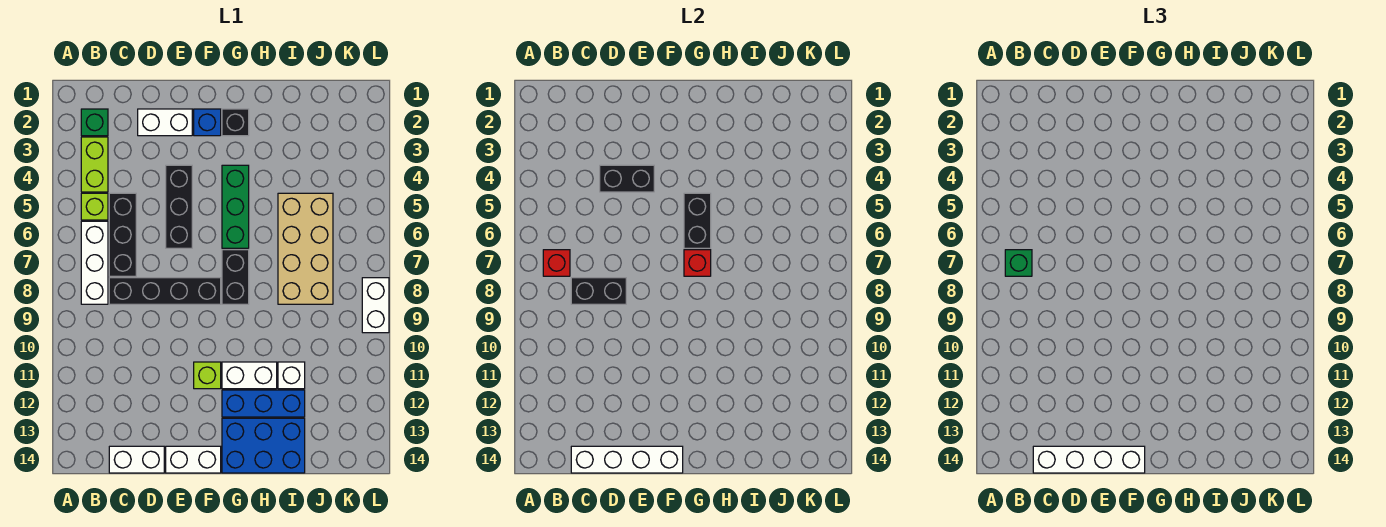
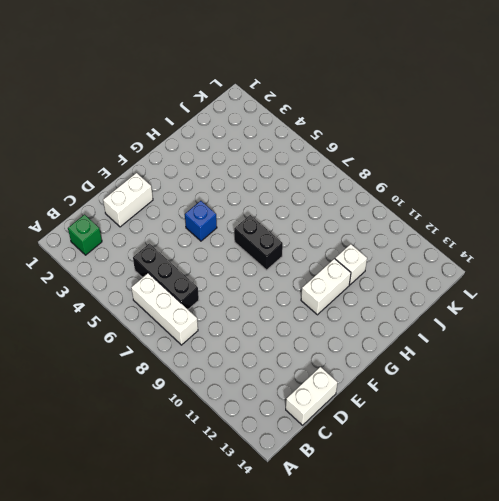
blue 1x1 brick [185,201,217,241] -> blue 1x1 brick moved to [194,109,221,136]
none -> lime 1x2 brick [81,137,108,192]
none -> lime 1x1 brick [81,193,108,220]
none -> black 1x4 brick [109,278,221,304]

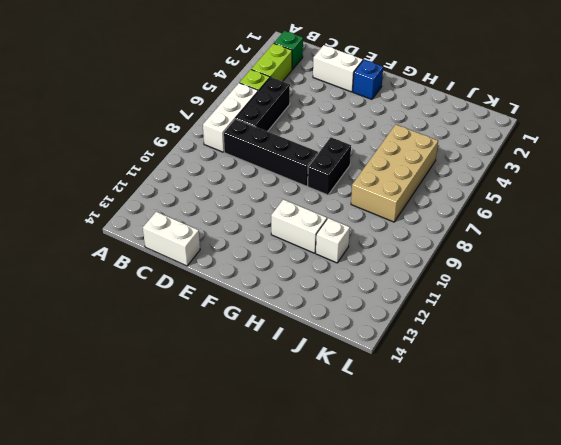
none -> black 1x3 brick [166,165,192,248]
none -> white 1x2 brick [166,446,221,473]
none -> lime 1x1 brick [194,362,221,389]

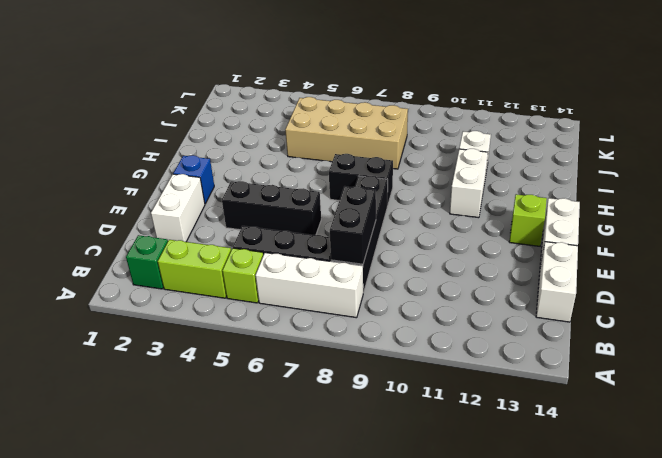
lime 1x1 brick [509,194,547,246] -> lime 1x1 brick moved to [194,362,221,389]
none -> black 1x1 brick [222,109,249,136]
none -> green 1x3 brick [222,165,249,248]
none -> blue 1x3 brick [222,390,305,417]

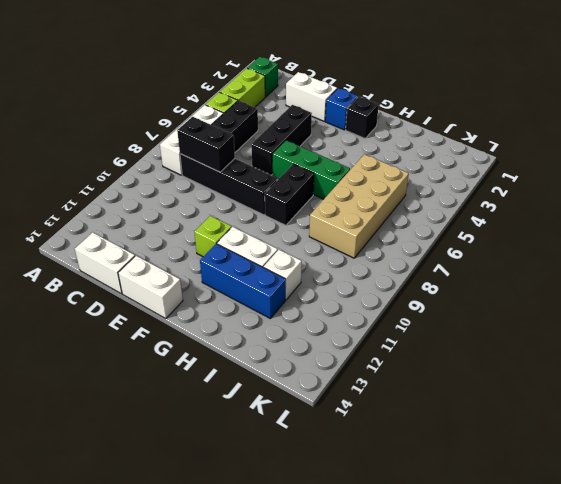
green 1x3 brick [272,140,350,199] -> green 1x3 brick turned to [222,165,249,248]
none -> blue 2x3 brick [222,418,305,473]
none -> white 1x2 brick [362,278,389,333]
none -> red 1x1 brick [543,250,570,276]

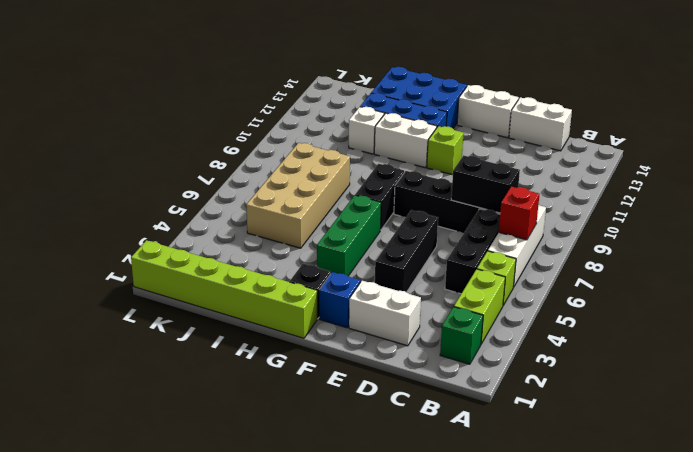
lime 1x6 brick [131,240,317,338] -> none
none -> white 1x2 brick [362,278,389,333]
none -> white 1x4 brick [571,446,683,473]
none -> black 1x2 brick [600,165,654,192]

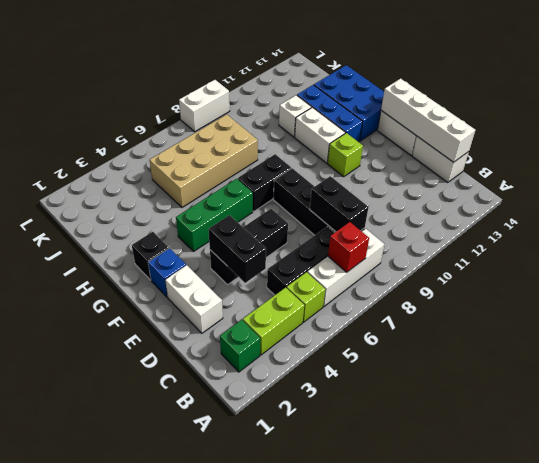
none -> black 1x2 brick [684,193,711,248]
none -> red 1x1 brick [684,250,711,276]
none -> green 1x1 brick [1005,250,1032,276]

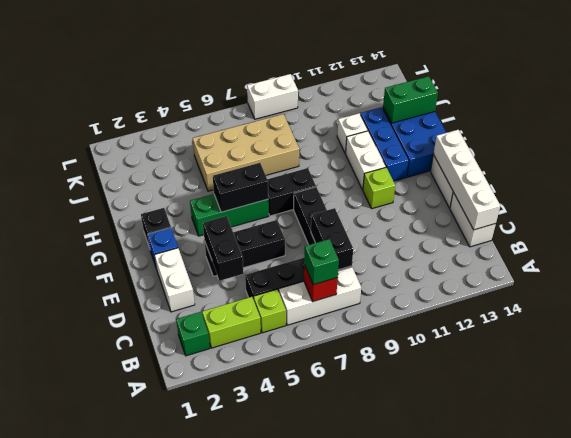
green 1x2 brick [383,76,438,123] -> none
none -> red 1x1 brick [684,250,711,276]
none -> white 1x4 brick [1033,446,1145,473]

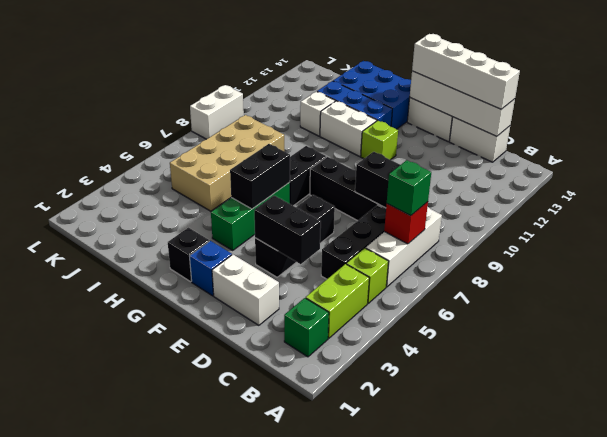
none -> red 1x1 brick [684,250,711,276]

